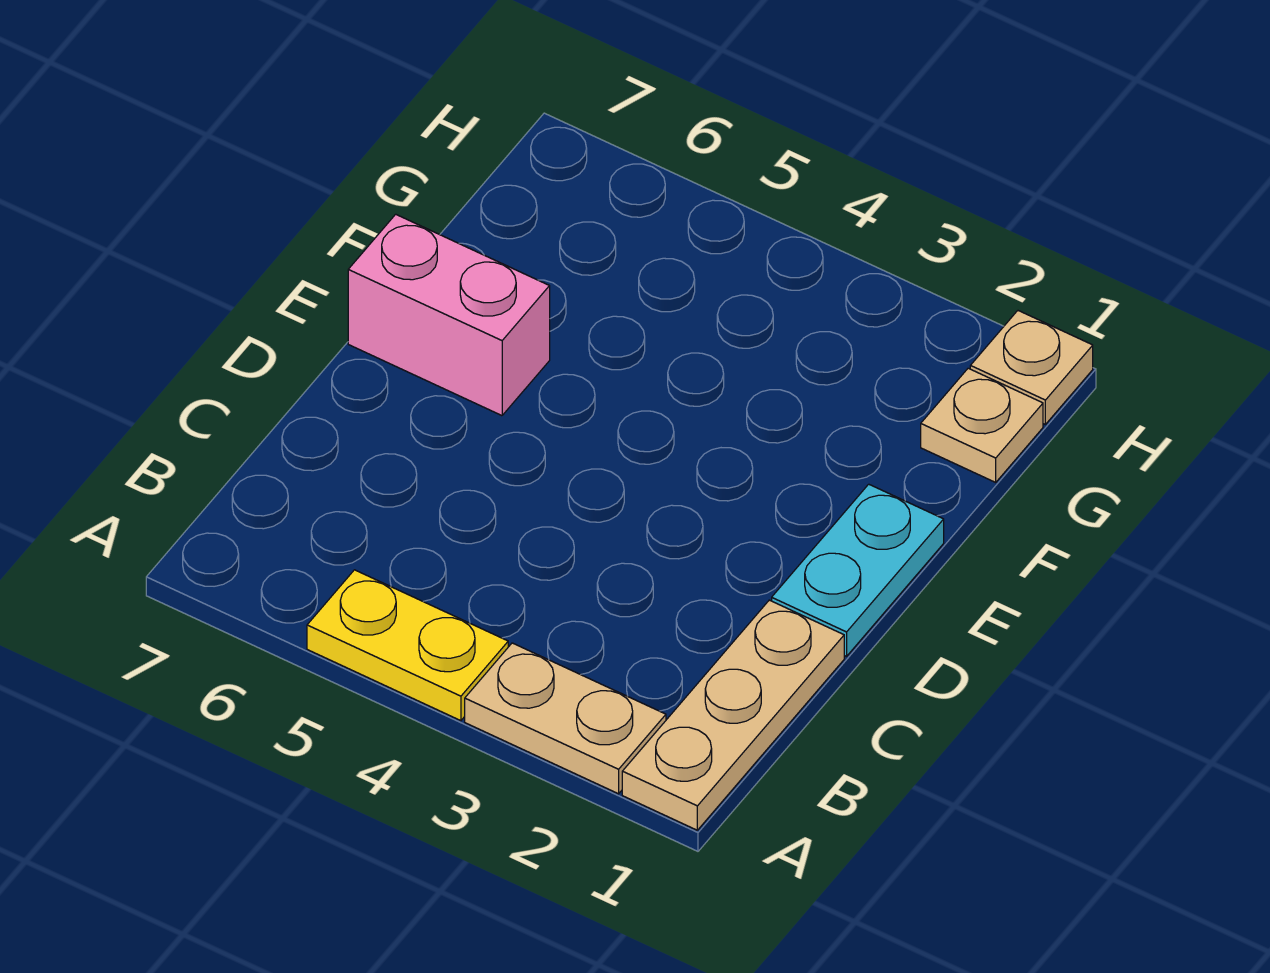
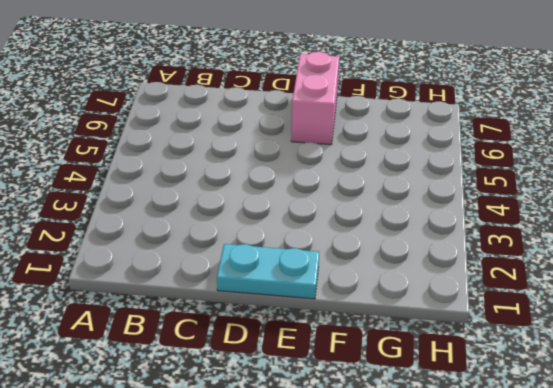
none -> tan 1x3 plate [622,600,844,830]
none -> tan 1x2 plate [465,643,666,794]

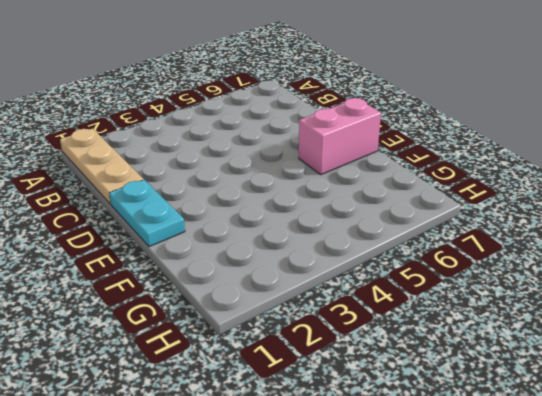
none -> tan 1x2 plate [465,643,666,794]
none -> yellow 1x2 plate [307,570,508,721]

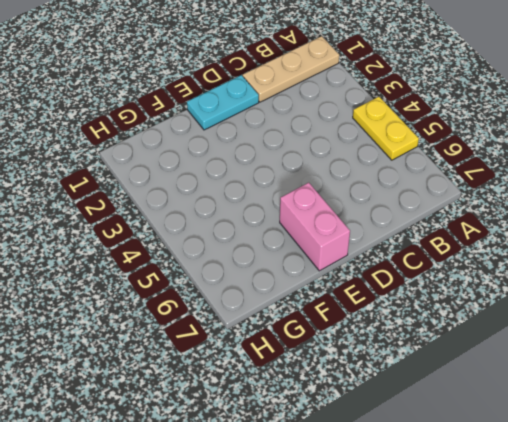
none -> tan 1x2 plate [465,643,666,794]
none -> tan 1x1 plate [921,368,1043,482]

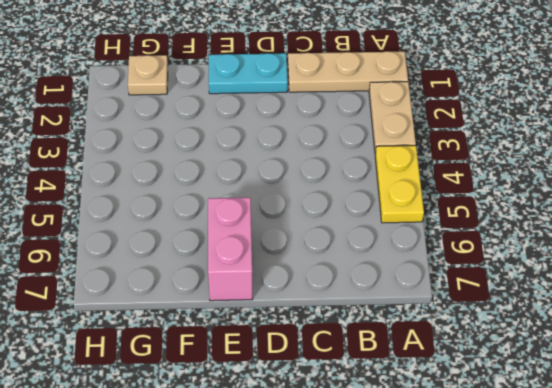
none -> tan 1x1 plate [970,311,1093,424]

